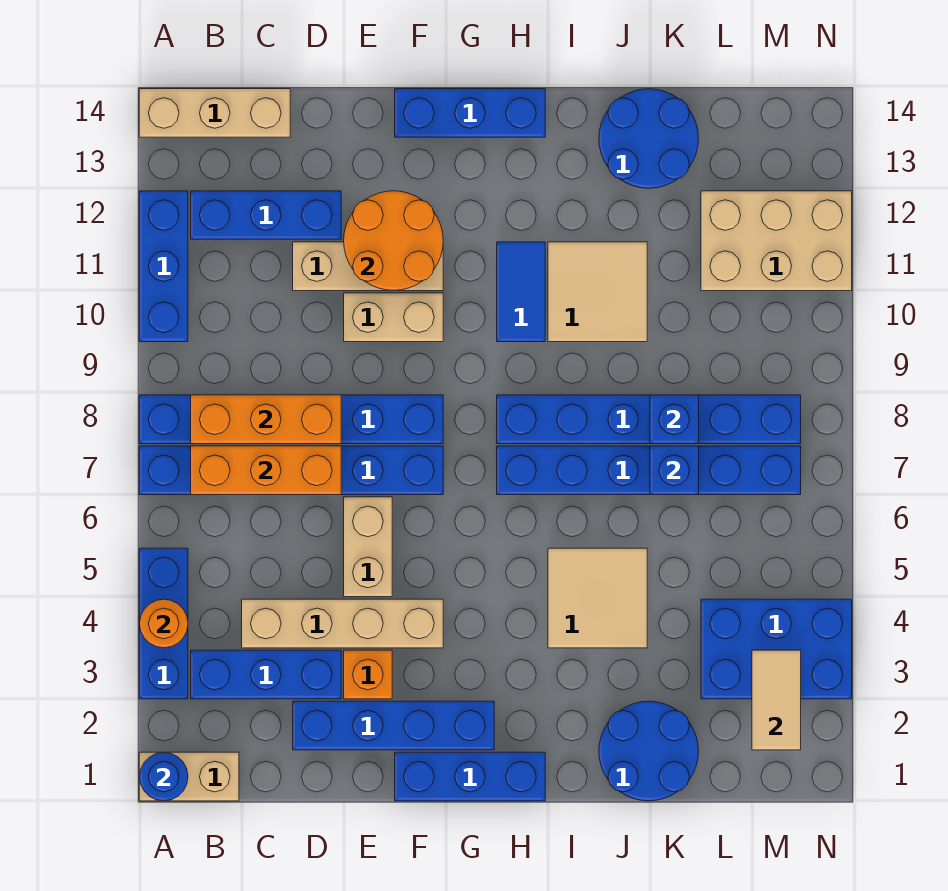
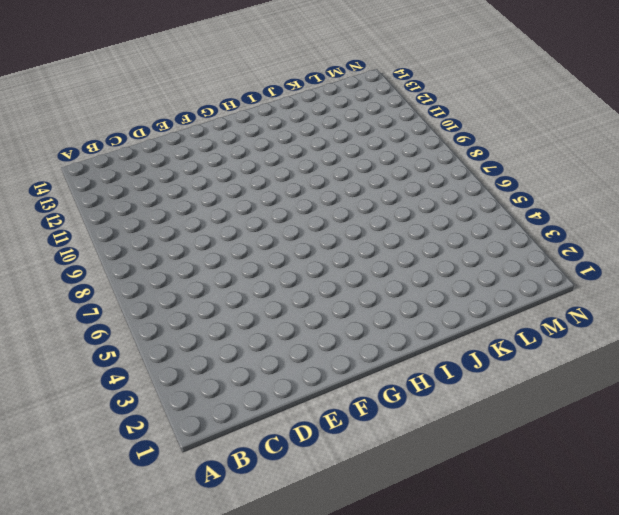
none -> tan 1x2 brick [139,752,239,801]
none -> blue 1x3 brick [139,548,188,699]
none -> blue 1x6 brick [139,446,443,495]
none -> blue 1x6 brick [139,395,443,444]

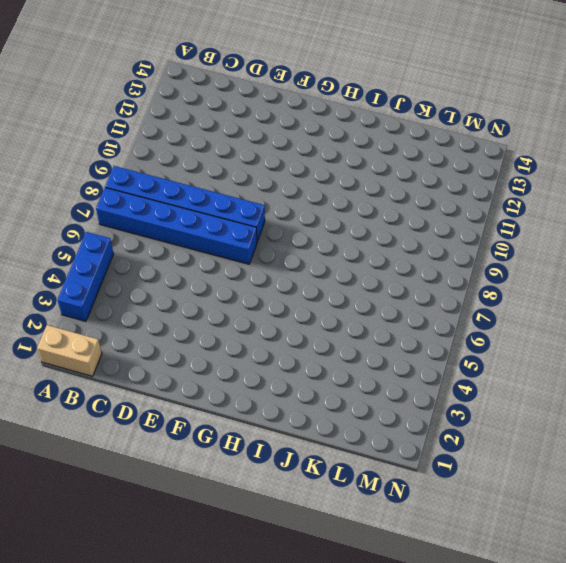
none -> blue 1x3 brick [139,191,188,342]
none -> tan 1x3 brick [139,89,290,137]
none -> blue 1x3 brick [191,650,341,699]
none -> blue 1x3 brick [191,191,341,239]

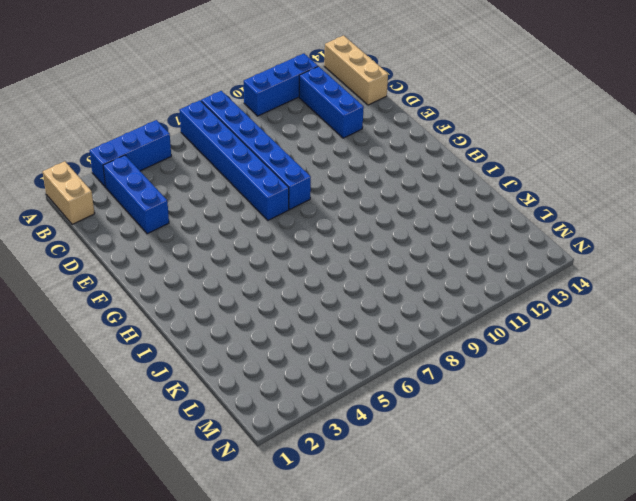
none -> tan 1x4 brick [242,599,443,648]
none -> blue 1x4 brick [293,701,494,750]
none -> tan 1x3 brick [293,242,443,291]
none -> orange 1x1 brick [344,650,392,699]

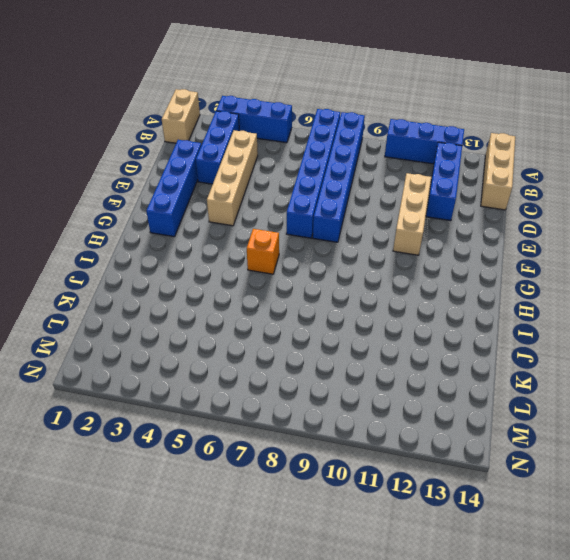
orange 1x1 brick [247,229,279,274] -> orange 1x1 brick moved to [344,650,392,699]
none -> tan 1x2 brick [344,497,392,597]
none -> tan 1x2 brick [344,293,443,342]
none -> blue 1x3 brick [395,752,545,801]
none -> blue 1x3 brick [395,89,545,137]

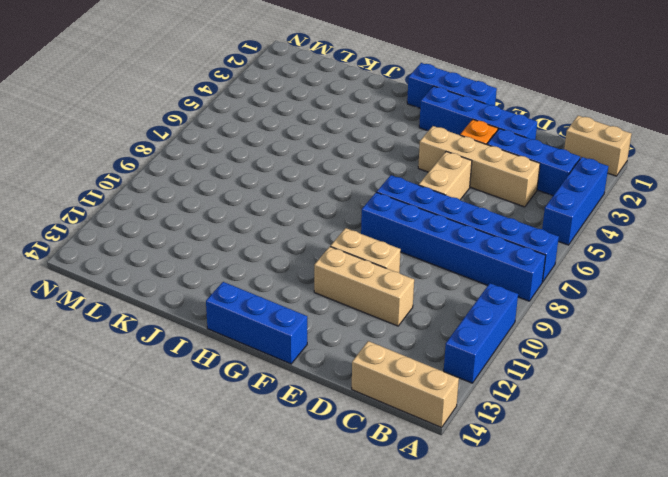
none -> blue 1x3 brick [191,191,341,239]
none -> blue 1x6 brick [497,446,801,495]
none -> blue 1x6 brick [497,395,801,444]
none -> blue 1x2 tile [497,242,545,342]

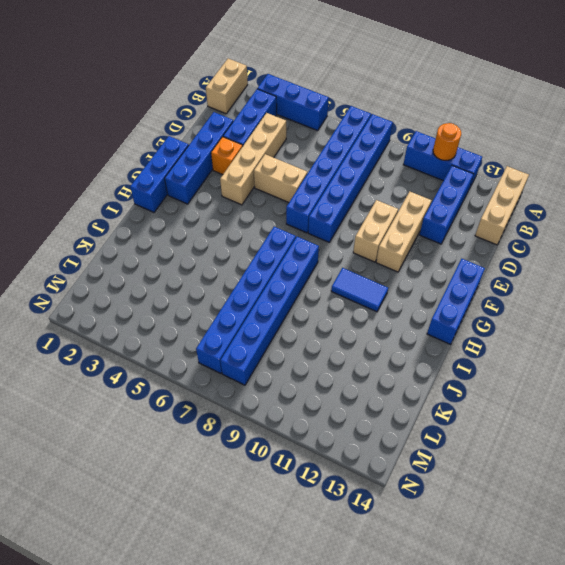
orange 1x1 round brick [433,123,461,160] -> orange 1x1 round brick moved to [139,599,188,648]
none -> tan 2x2 tile [548,548,647,648]
none -> tan 2x2 tile [548,242,647,342]
none -> blue 2x2 round brick [599,701,699,801]
none -> blue 2x2 round brick [599,89,699,188]

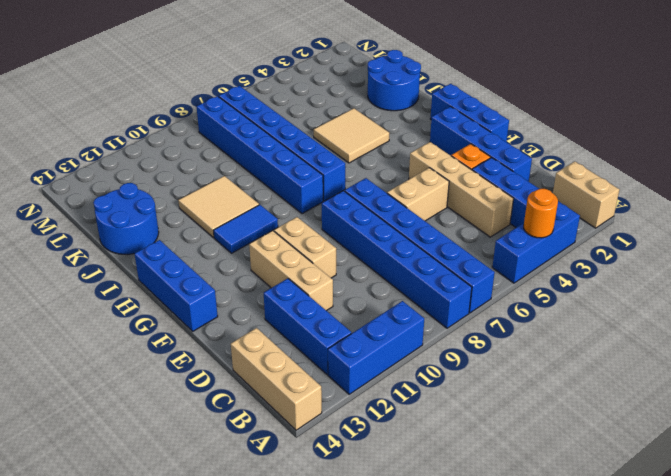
none -> blue 2x3 brick [701,599,852,699]
none -> tan 2x3 brick [701,191,852,291]
none -> blue 1x1 round brick [140,752,188,801]
none -> orange 1x3 brick [191,446,341,495]

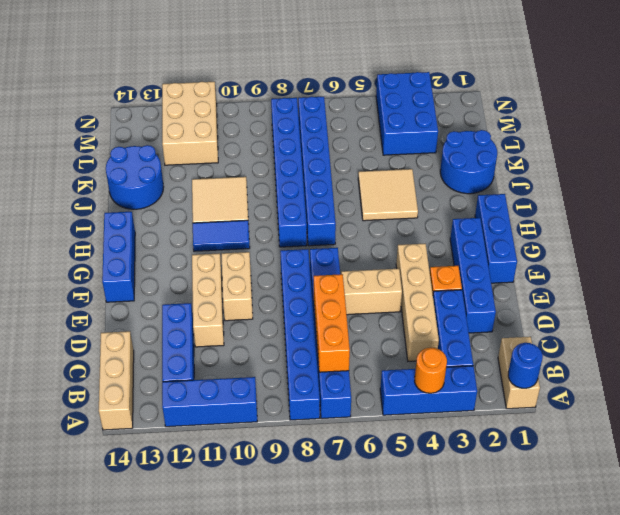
none -> orange 1x3 brick [191,395,341,444]
none -> orange 2x2 round brick [344,191,443,291]
none -> blue 1x1 brick [650,446,699,495]
none -> blue 1x1 brick [650,395,699,444]

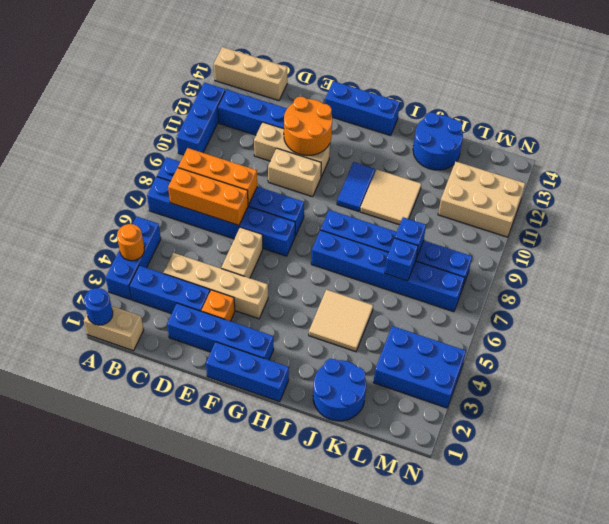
none -> tan 1x2 tile [752,650,801,750]

